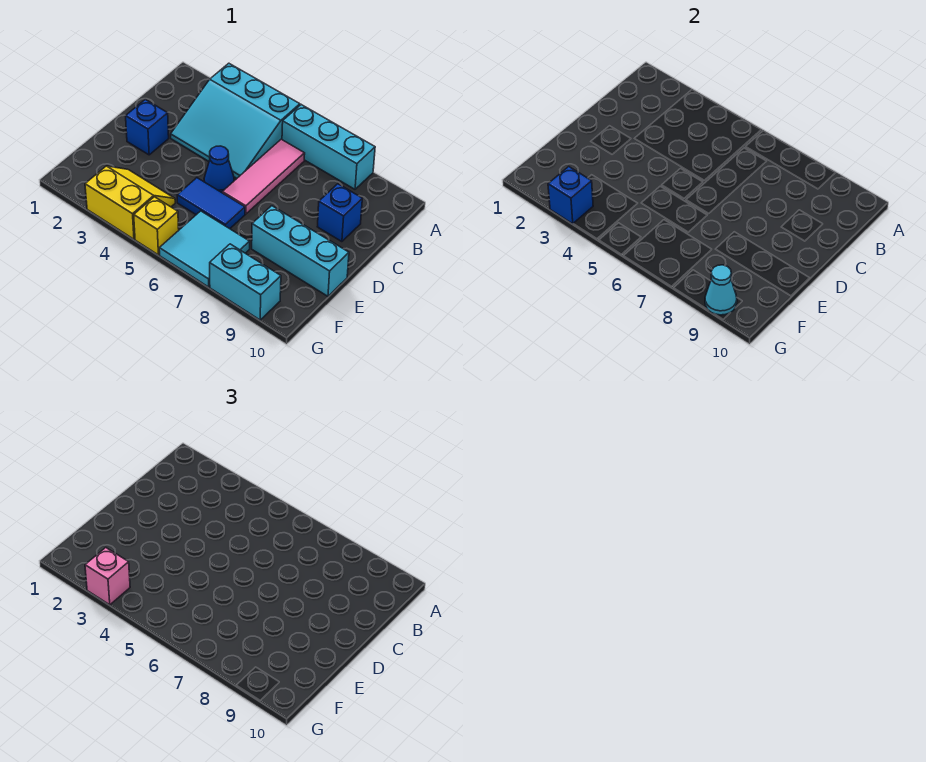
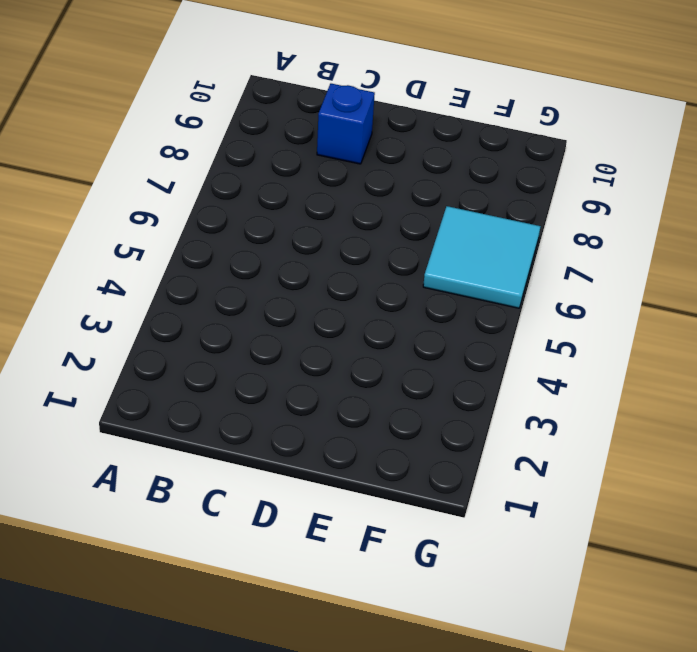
none -> cyan 3x3 slope [171,63,300,178]
none -> cyan 1x3 brick [282,105,375,189]
none -> pink 1x3 tile [222,139,305,214]

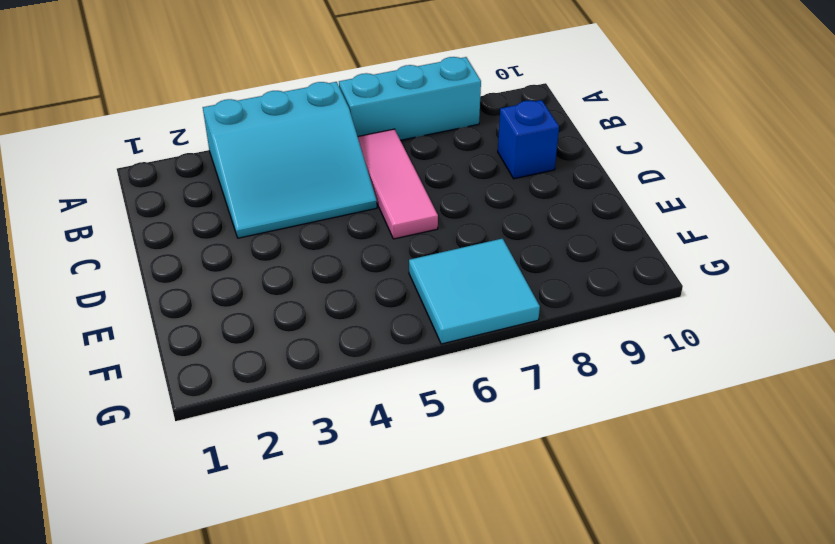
none -> blue 1x1 brick [126,100,169,155]
none -> blue 1x1 cone [204,146,234,193]
none -> blue 1x2 tile [177,178,245,229]

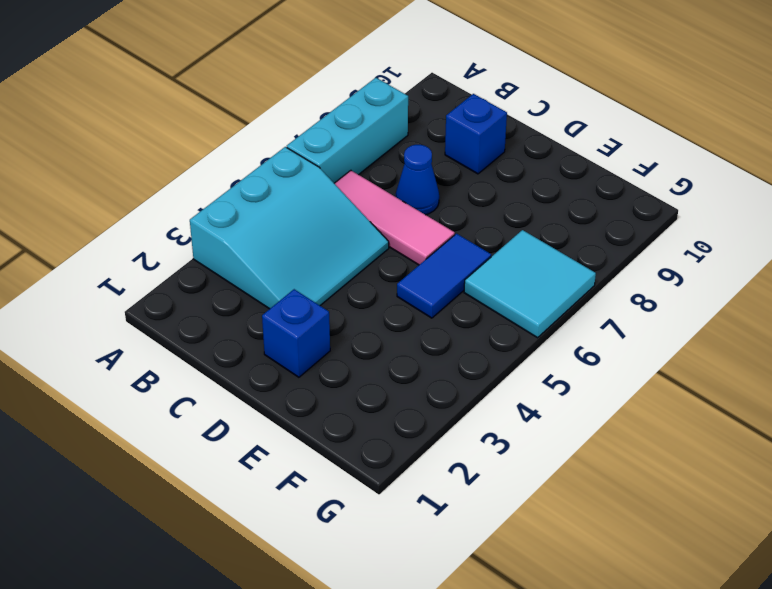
blue 1x1 cone [396,145,439,215] -> blue 1x1 cone moved to [204,146,234,193]
none -> cyan 1x3 brick [252,206,349,296]
none -> yellow 2x2 slope [85,166,175,239]
none -> yellow 1x1 brick [134,197,179,255]

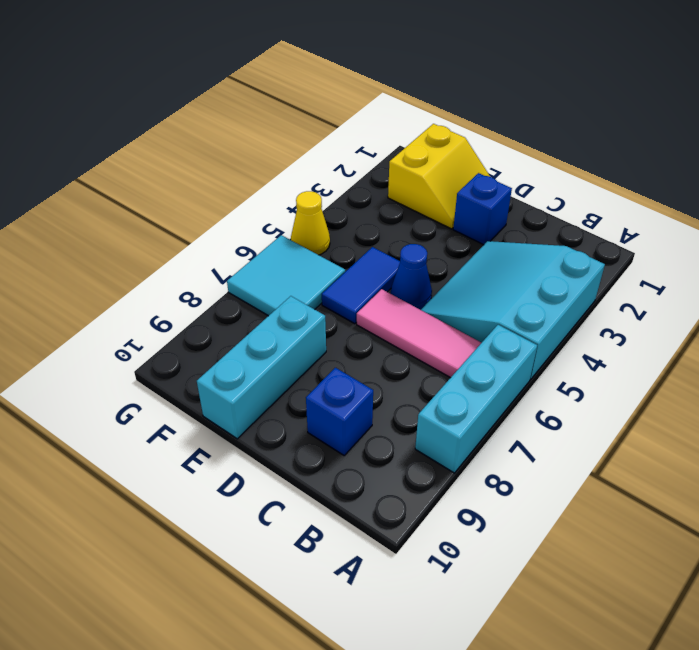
yellow 2x2 slope [388,124,490,229] -> yellow 2x2 slope moved to [85,166,175,239]
yellow 1x1 cone [291,191,330,255] -> yellow 1x1 brick [134,197,179,255]
none -> cyan 1x2 brick [210,244,281,320]
none -> blue 1x1 brick [548,167,593,224]
none -> cyan 1x1 cone [705,265,737,315]

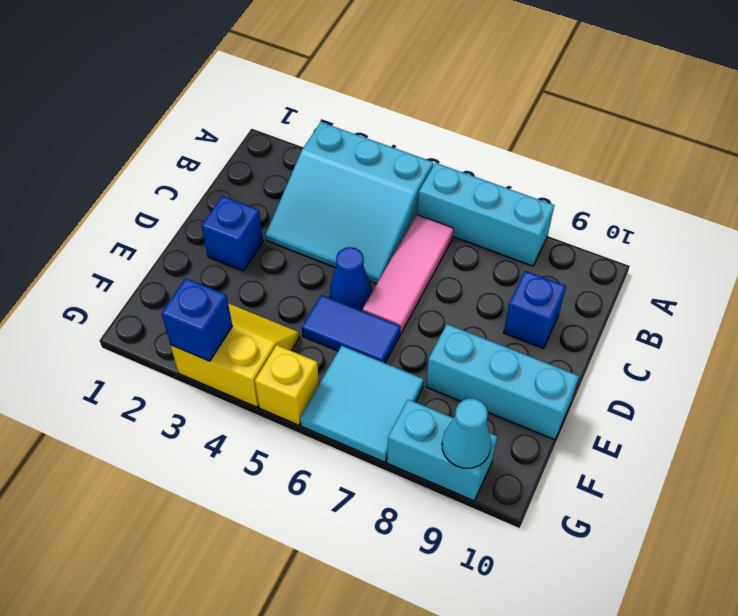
none -> pink 1x1 brick [85,548,130,605]

